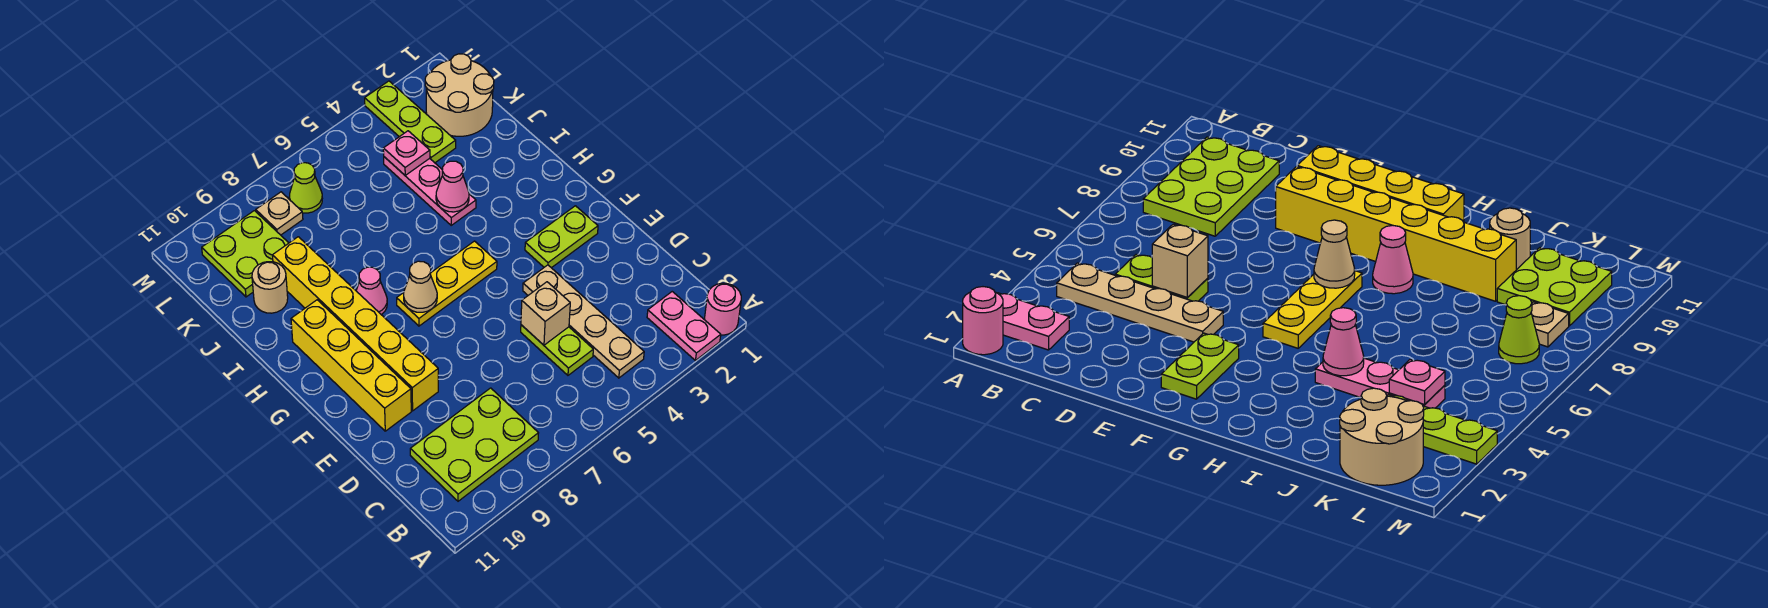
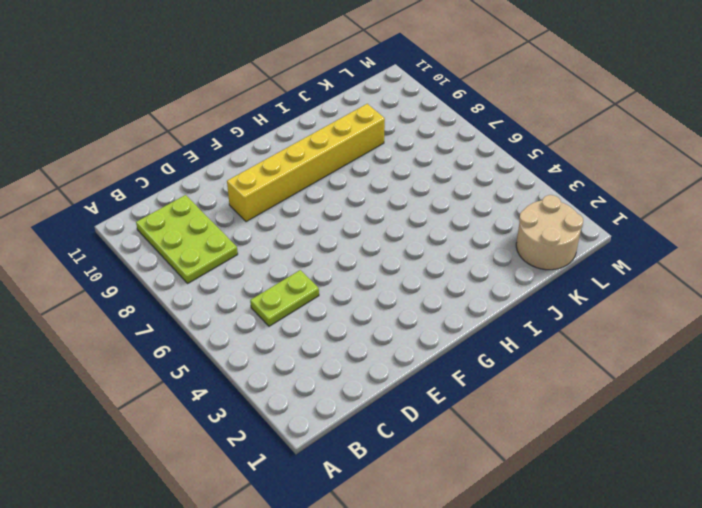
none -> pink 1x1 round brick [705,283,741,335]
none -> pink 1x2 plate [647,292,721,361]
none -> tan 1x4 plate [523,265,644,378]

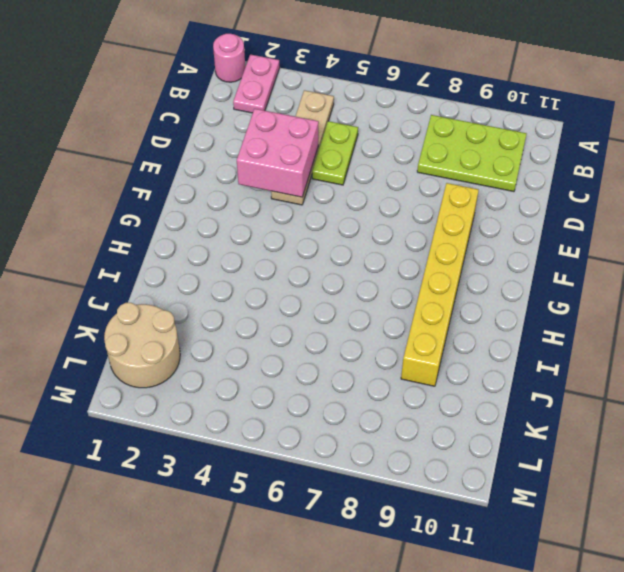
pink 2x2 brick [237,109,319,197] -> none
none -> yellow 1x4 brick [291,300,411,431]
none -> lime 1x2 plate [525,206,598,268]
none -> yellow 1x3 plate [397,241,497,326]

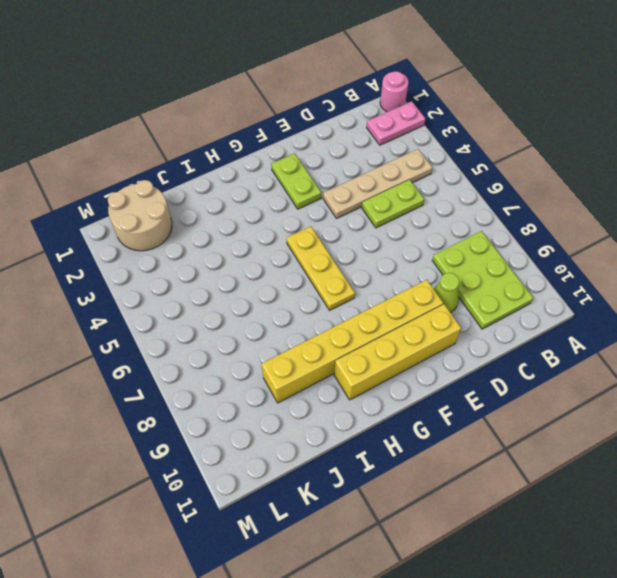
lime 1x1 cone [434,273,459,312] -> lime 1x1 cone moved to [289,163,322,213]
none -> pink 1x1 cone [356,267,387,315]
none -> pink 1x3 plate [384,157,476,225]
none -> tan 1x1 round brick [252,262,288,313]

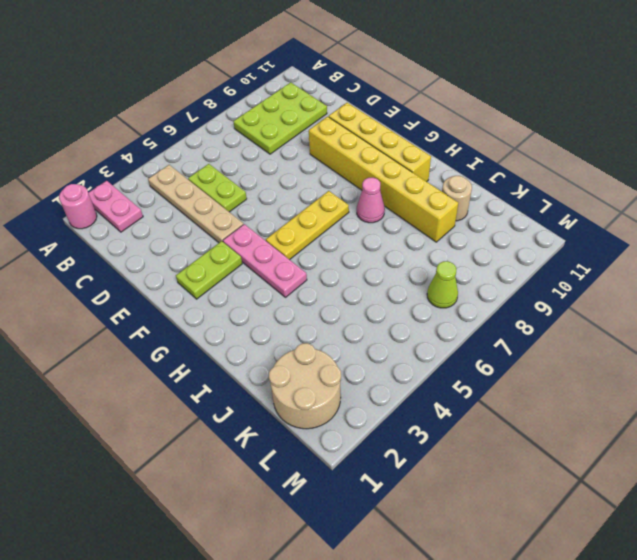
pink 1x3 plate [223,224,307,297] -> pink 1x3 plate moved to [384,157,476,225]
none -> lime 1x3 plate [365,81,456,163]
none -> lime 2x2 plate [202,211,288,297]
none -> tan 1x1 plate [256,192,303,235]

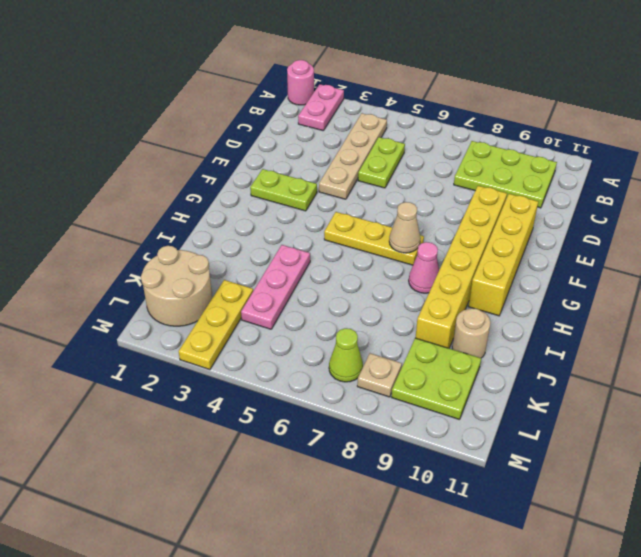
yellow 1x3 plate [179,280,253,370] -> lime 1x3 plate [365,81,456,163]
none -> tan 1x1 brick [521,282,570,345]
none -> pink 1x1 cone [436,161,469,212]
none -> pink 1x1 plate [383,131,430,175]

